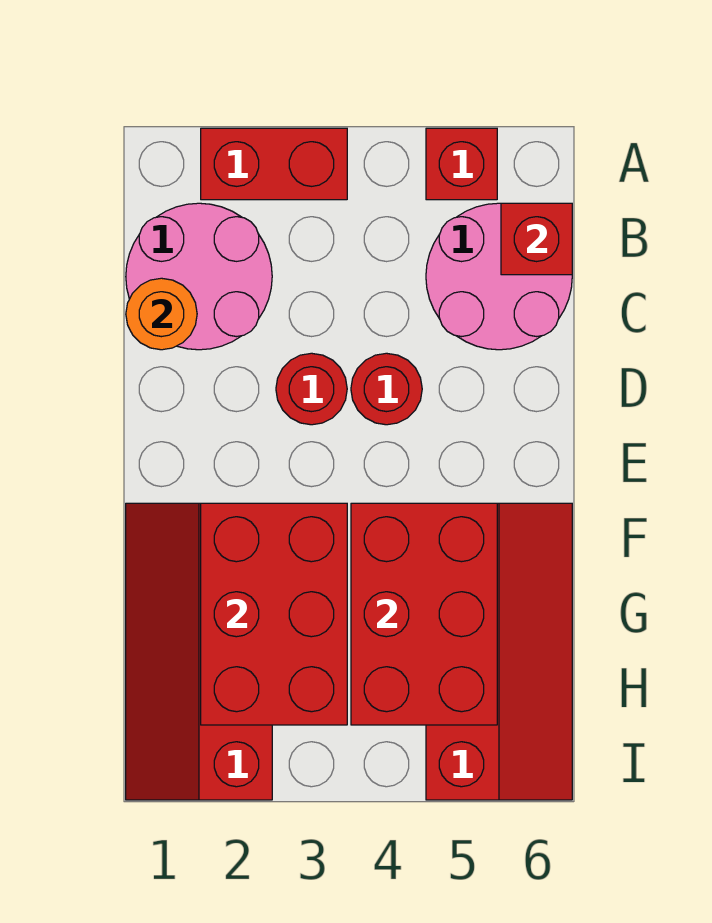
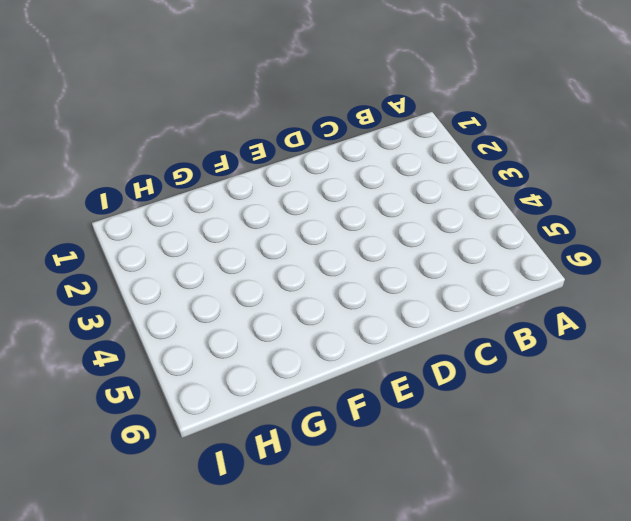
none -> red 1x2 brick [201,128,347,200]
none -> red 1x1 brick [426,128,497,200]
none -> pink 2x2 round brick [126,203,272,350]

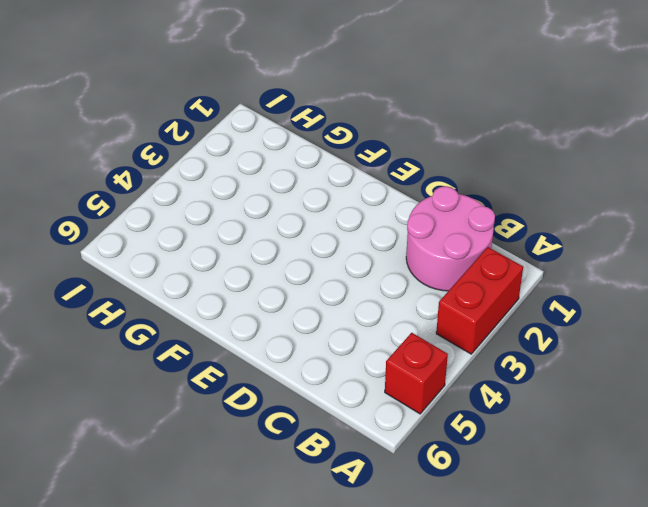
none -> pink 2x2 round brick [426,203,572,350]
none -> red 1x1 round brick [276,353,347,425]
none -> red 1x1 round brick [351,353,422,425]

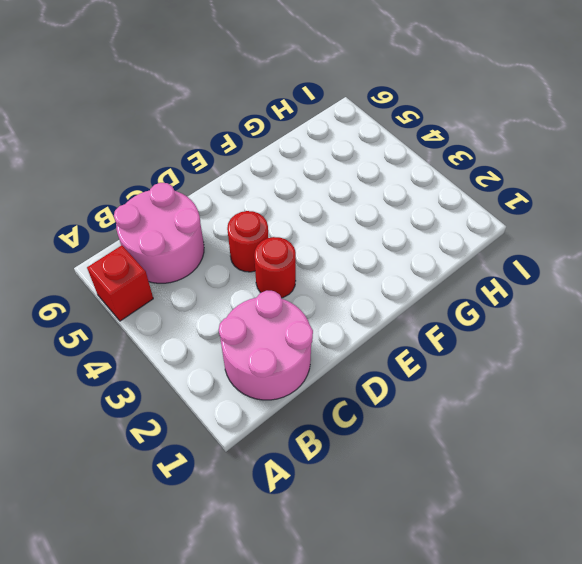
none -> red 1x2 brick [201,128,347,200]
none -> red 2x4 slope [126,503,272,800]
none -> red 2x4 slope [426,503,572,800]

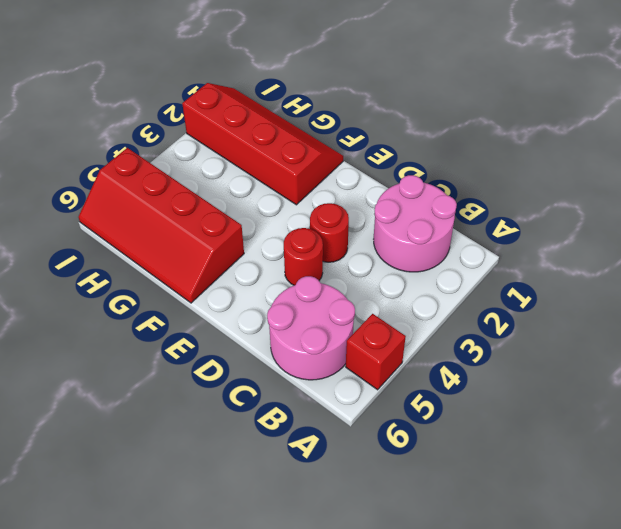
none -> red 1x2 brick [201,128,347,200]
none -> red 1x1 brick [501,203,572,275]
none -> orange 1x1 round brick [126,278,197,350]

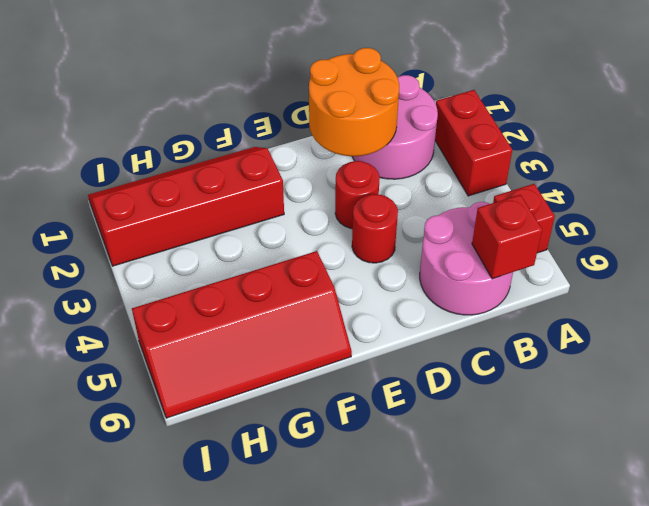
orange 2x2 round brick [309,48,399,156] -> orange 1x1 round brick [126,278,197,350]
none -> red 2x3 brick [201,503,347,725]
none -> red 2x3 brick [351,503,497,725]

